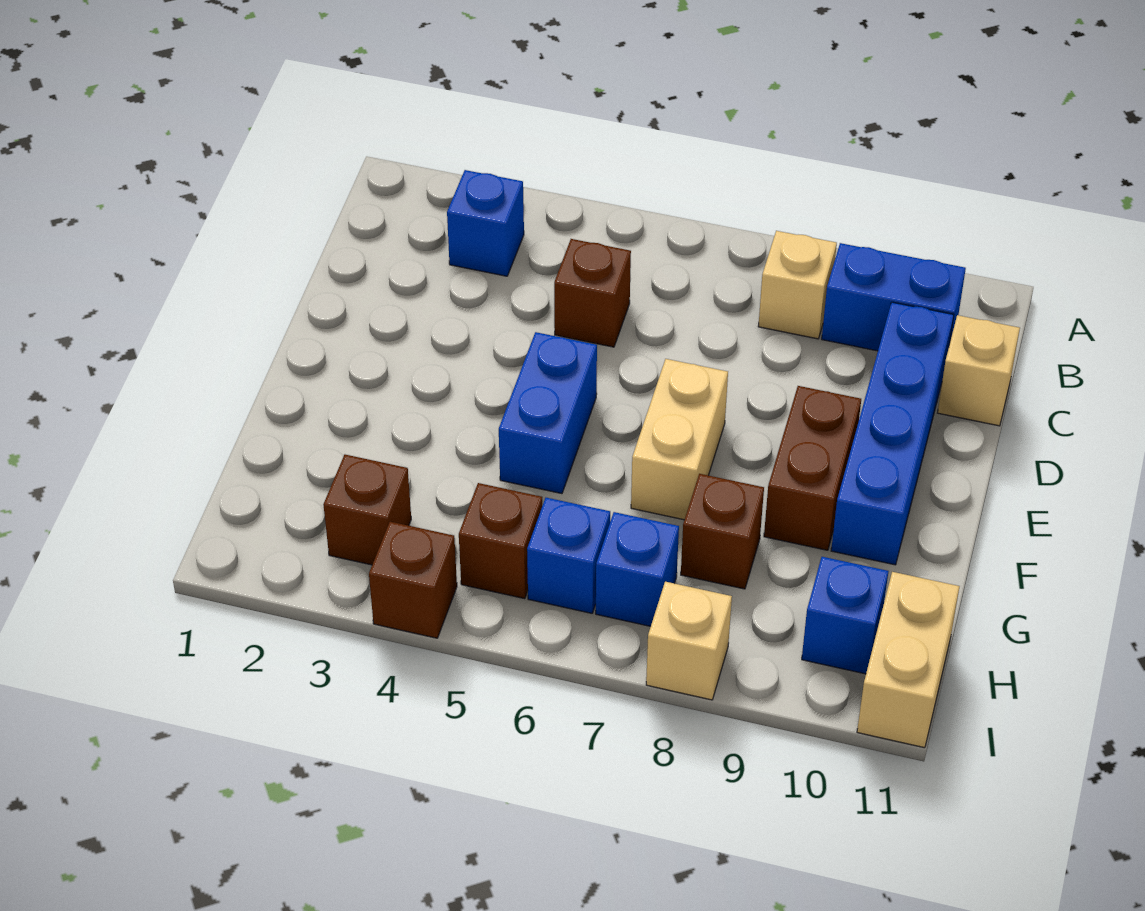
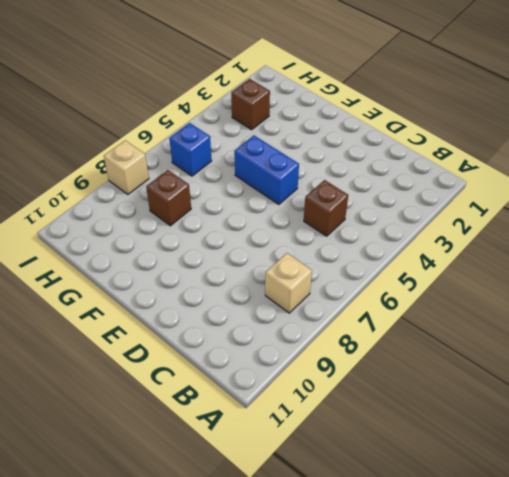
none -> blue 1x1 brick [447,170,524,276]
none -> blue 1x2 brick [822,243,966,351]
none -> blue 1x4 brick [831,302,954,565]

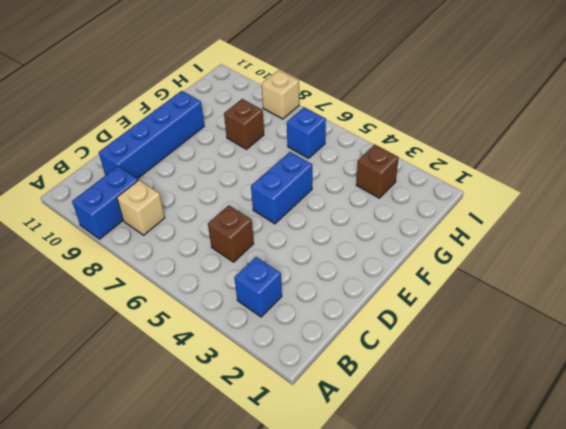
blue 1x2 brick [72,166,138,239] -> blue 1x2 brick turned to [822,243,966,351]
none -> tan 1x1 brick [938,315,1020,426]
none -> tan 1x2 brick [631,359,728,520]
none -> brown 1x2 brick [764,386,861,550]

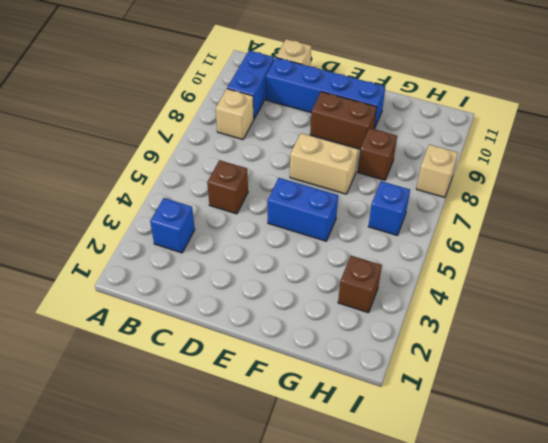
none -> brown 1x1 brick [459,483,542,599]
none -> blue 1x1 brick [596,512,679,626]
none -> blue 1x1 brick [802,557,888,674]

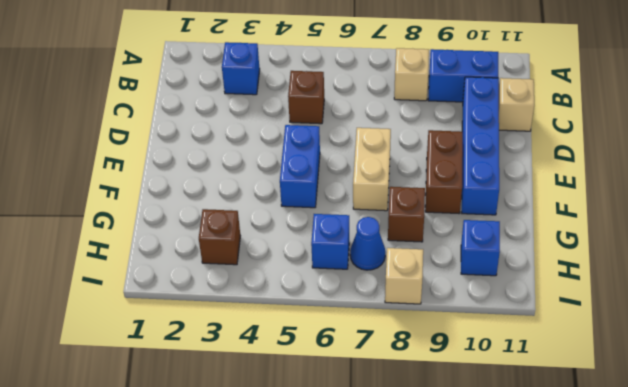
blue 1x1 cone [350,217,385,270] -> blue 1x1 brick [596,512,679,626]
none -> brown 1x1 brick [459,483,542,599]
none -> tan 1x2 brick [857,572,960,748]
none -> brown 1x1 brick [369,522,457,638]

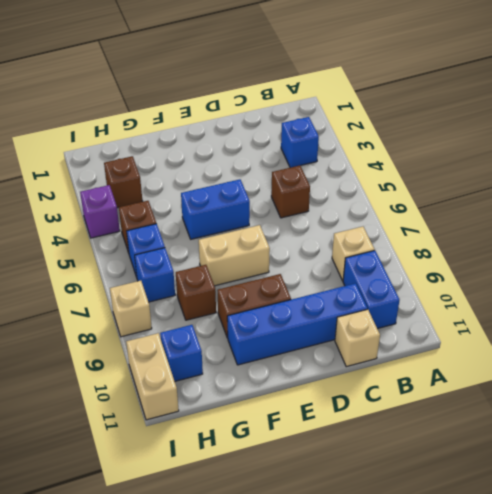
purple 1x1 brick [80,185,120,238] -> brown 1x1 brick [369,522,457,638]
tan 1x2 brick [126,333,179,420] -> tan 1x2 brick turned to [857,572,960,748]

